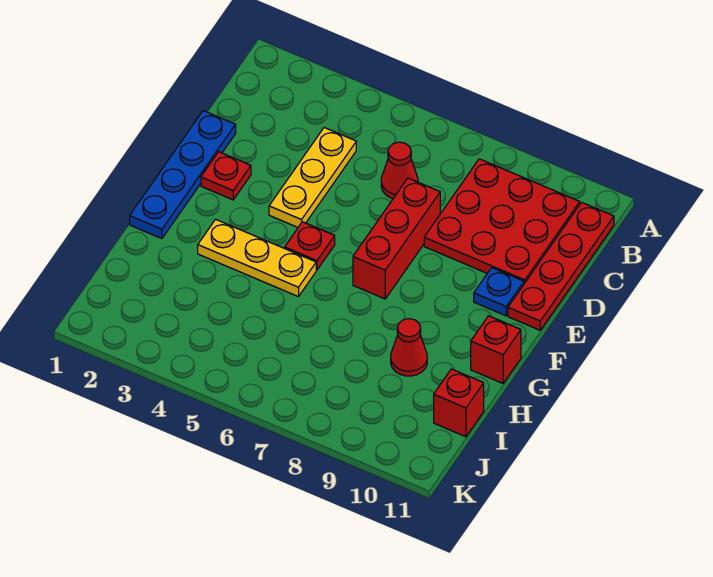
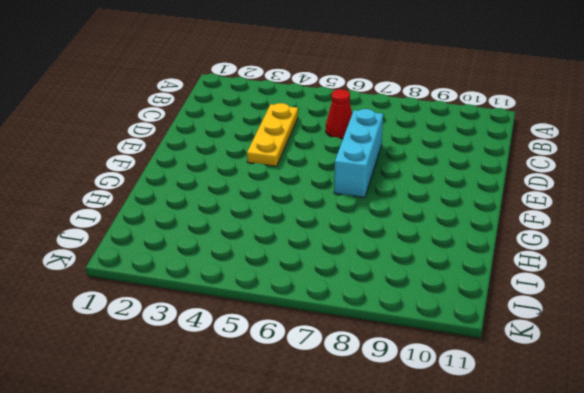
cyan 1x3 brick [334,109,383,198] -> red 1x3 brick [353,178,440,299]
none -> red 3x3 plate [424,159,580,284]
none -> red 1x4 plate [508,202,614,330]
none -> blue 1x4 plate [130,111,236,239]

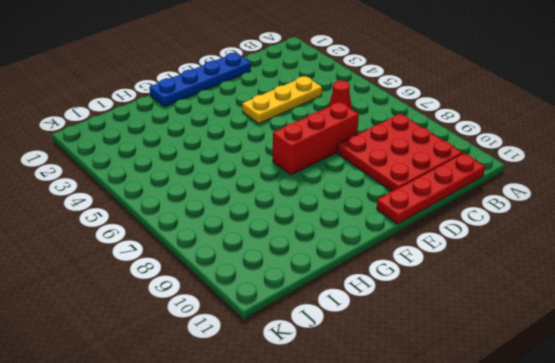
none -> red 1x1 plate [201,152,251,200]
none -> blue 1x1 plate [474,268,524,316]
none -> red 1x1 plate [285,222,335,270]

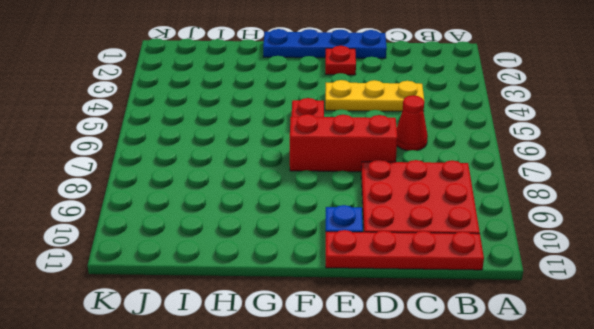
none -> yellow 1x3 plate [198,219,316,297]
none -> red 1x1 brick [471,316,521,383]
none -> red 1x1 cone [391,319,427,376]

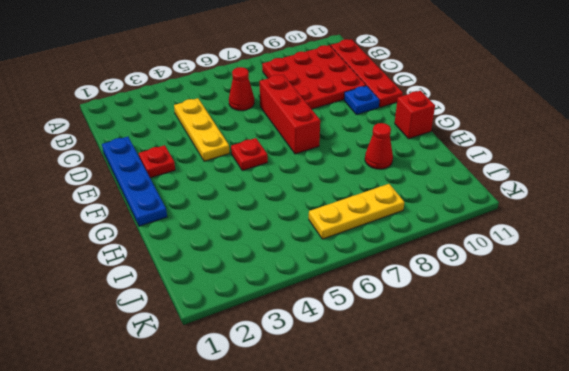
yellow 1x3 plate [309,184,404,239] -> yellow 1x3 plate moved to [198,219,316,297]
none -> red 1x1 brick [434,369,484,437]

